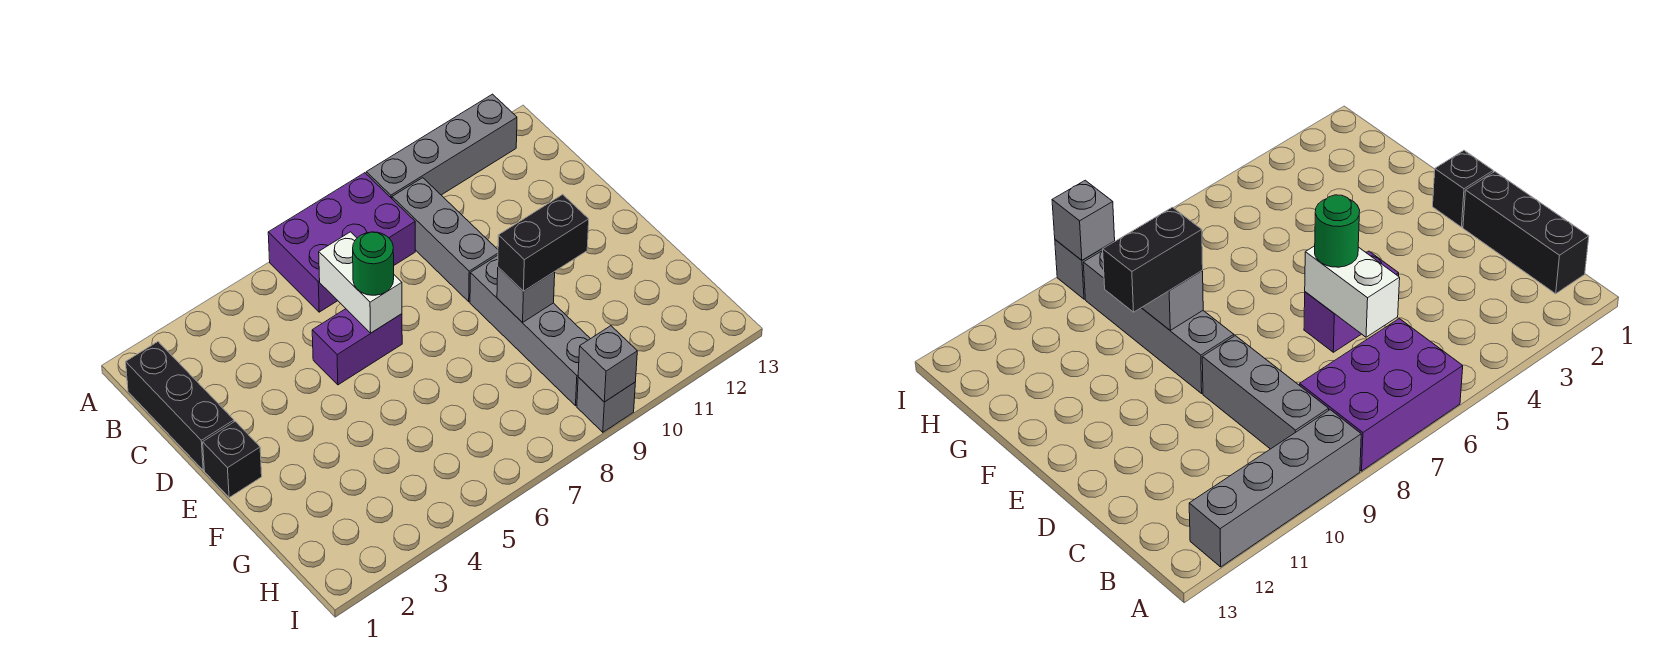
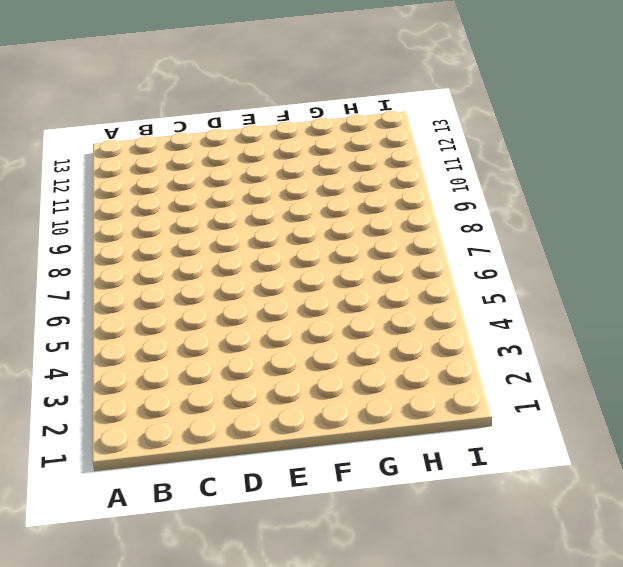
none -> purple 2x3 brick [268,173,415,312]
none -> grey 1x4 brick [366,94,517,198]
none -> black 1x3 brick [126,342,234,470]

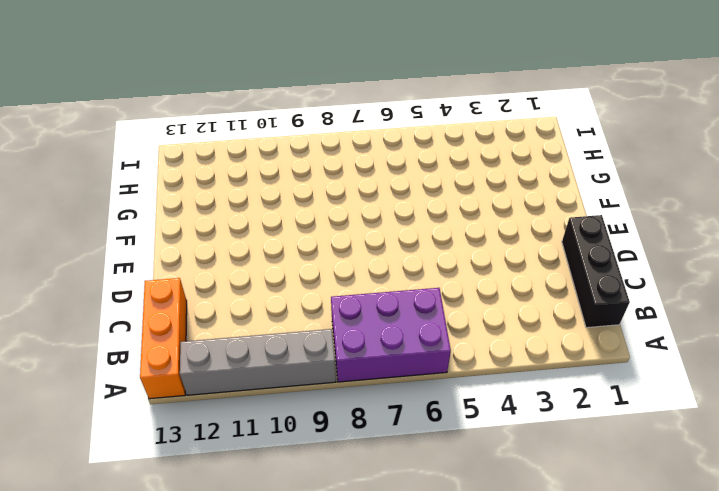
orange 1x3 brick [140,278,187,399] -> none
none -> grey 1x3 brick [392,178,498,302]
none -> purple 1x2 brick [312,309,402,385]
none -> black 1x1 brick [203,421,262,498]

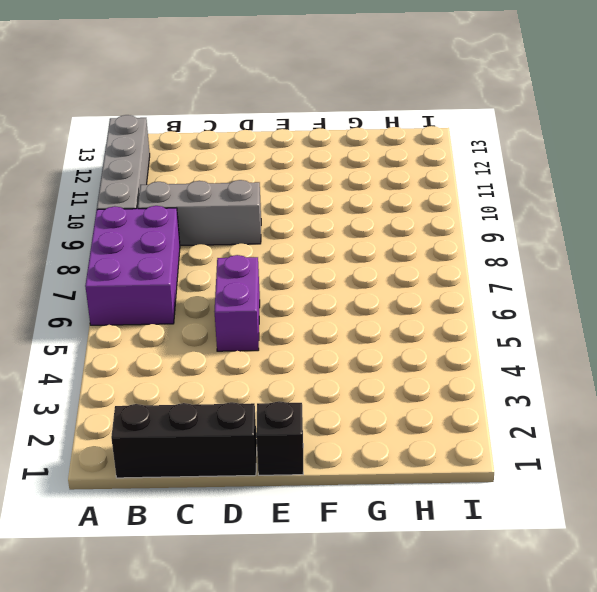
none -> grey 1x4 brick [470,255,590,406]
none -> grey 1x1 brick [577,377,635,432]
none -> white 1x2 brick [319,232,402,333]

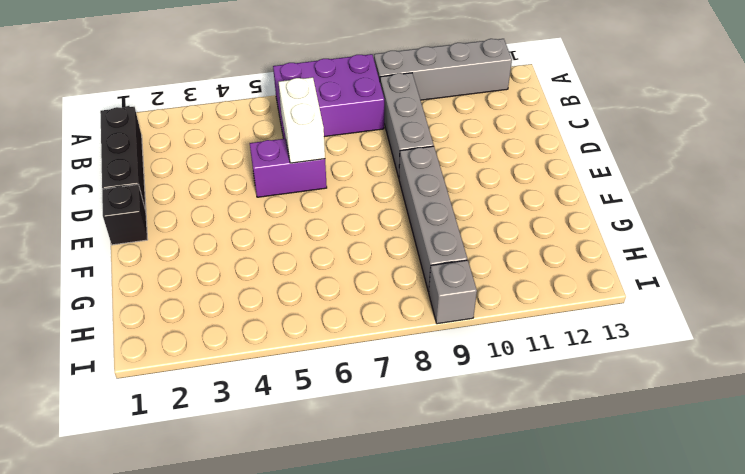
none -> grey 1x1 brick [497,267,555,323]
none -> grey 1x1 brick [578,326,637,402]
none -> green 1x1 round brick [353,232,394,295]

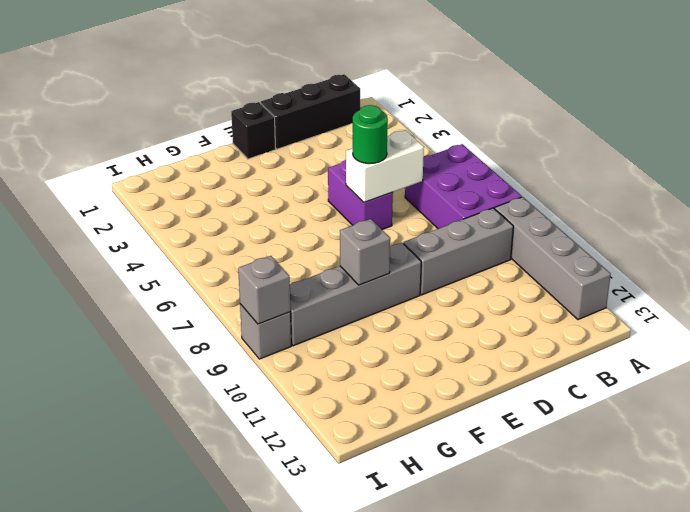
none -> black 1x2 brick [498,194,589,291]

